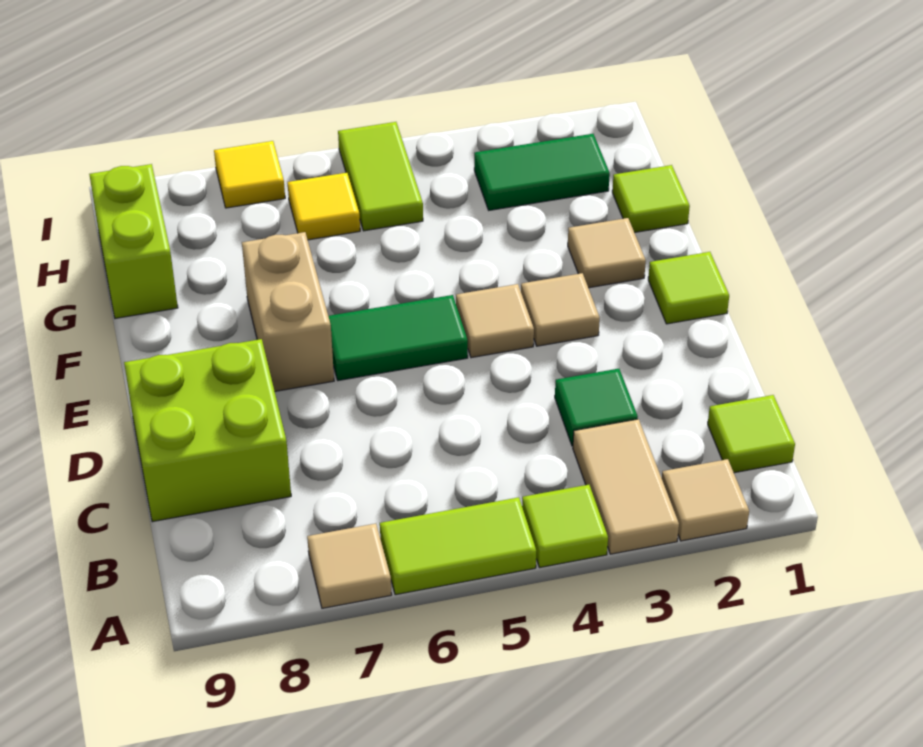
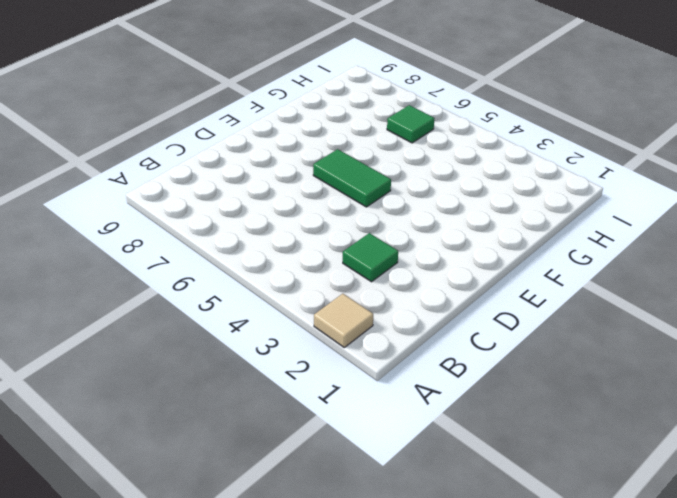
green 1x1 tile [387,105,435,143] -> yellow 1x1 tile [288,173,360,240]
none -> tan 1x2 tile [573,419,679,554]
none -> lime 1x1 tile [522,485,608,568]
none -> lime 1x2 tile [380,497,536,595]

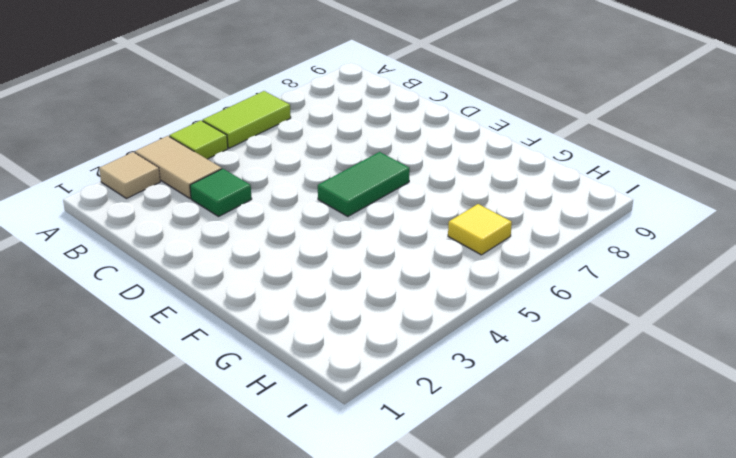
none -> tan 1x1 tile [307,524,392,608]
none -> lime 1x1 tile [708,395,795,473]
none -> lime 2x2 brick [124,339,291,522]

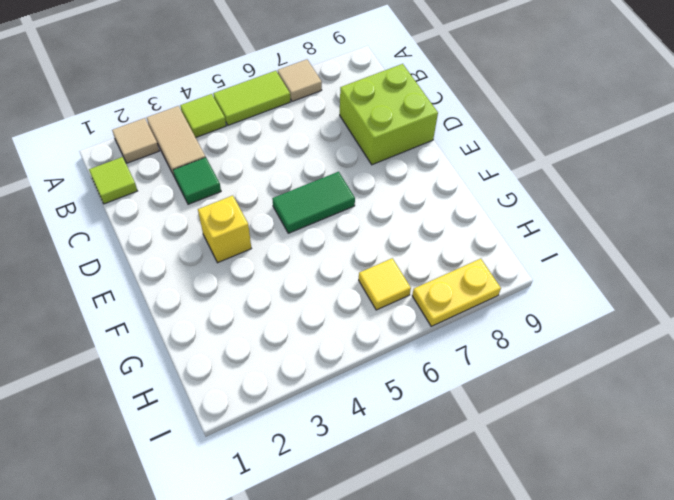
yellow 1x1 brick [198,196,251,263] -> tan 1x1 tile [521,273,600,346]
yellow 1x2 plate [412,259,501,326] -> yellow 1x1 tile [214,141,285,208]
none -> lime 1x1 tile [648,252,729,324]
none -> tan 1x1 tile [456,284,534,358]
none -> tan 1x2 brick [242,232,334,391]

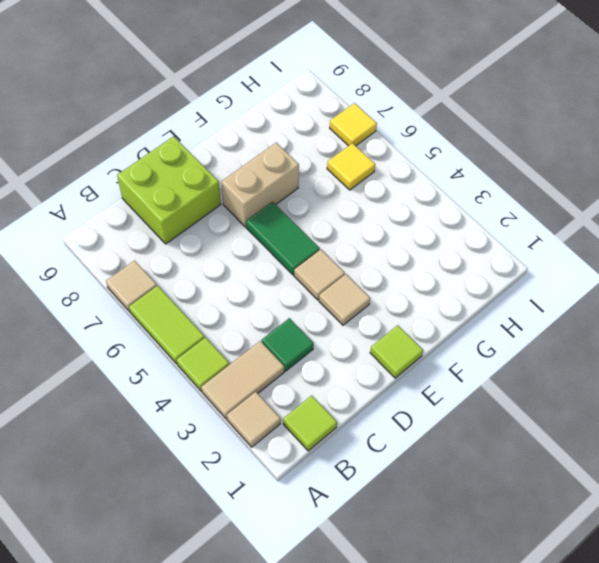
none -> tan 1x1 tile [568,218,646,288]
none -> lime 1x1 tile [612,165,690,232]
none -> lime 1x2 brick [89,164,178,318]

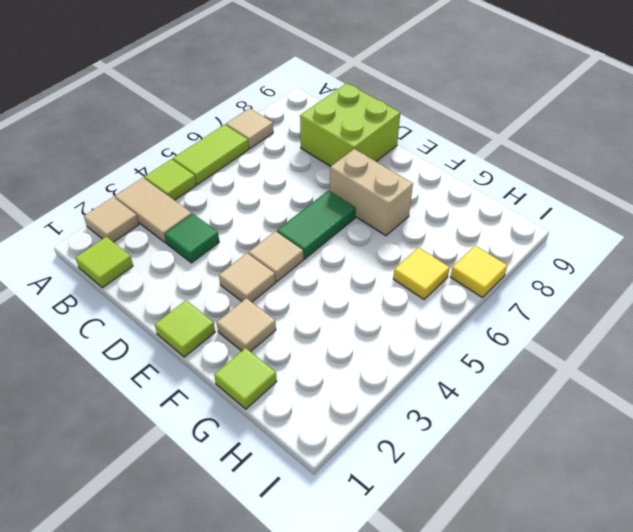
none -> lime 1x2 brick [89,164,178,318]
none -> green 1x2 tile [474,134,610,210]
none -> lime 1x2 tile [338,122,423,231]

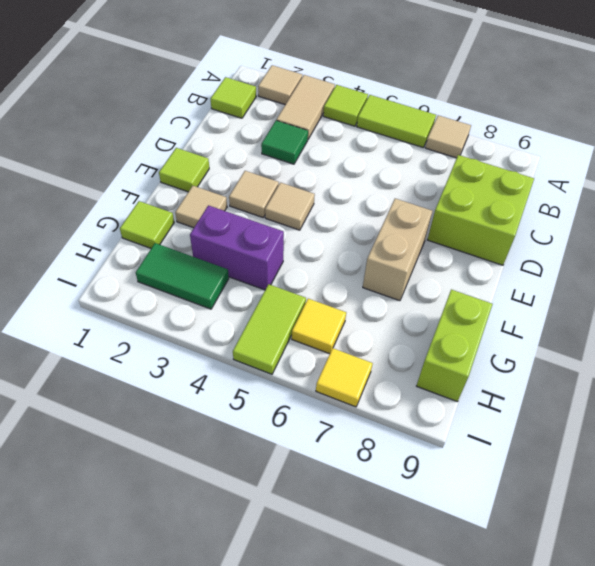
purple 1x2 brick [190,205,284,290] -> none
none -> green 1x2 tile [328,295,468,381]

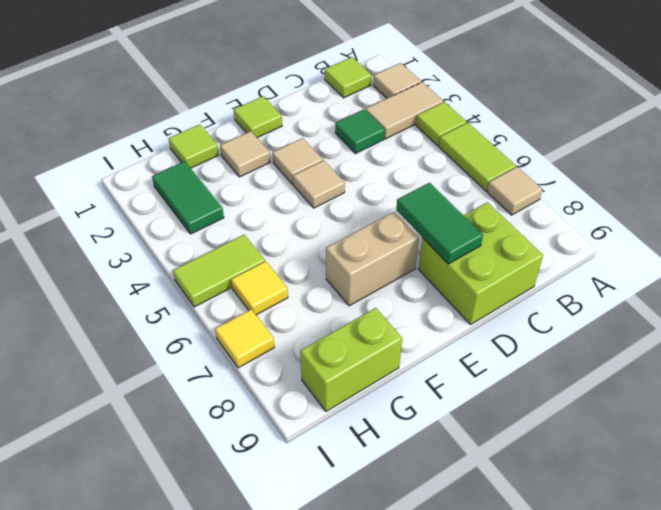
green 1x2 tile [396,183,483,264] -> green 1x2 tile moved to [328,295,468,381]

